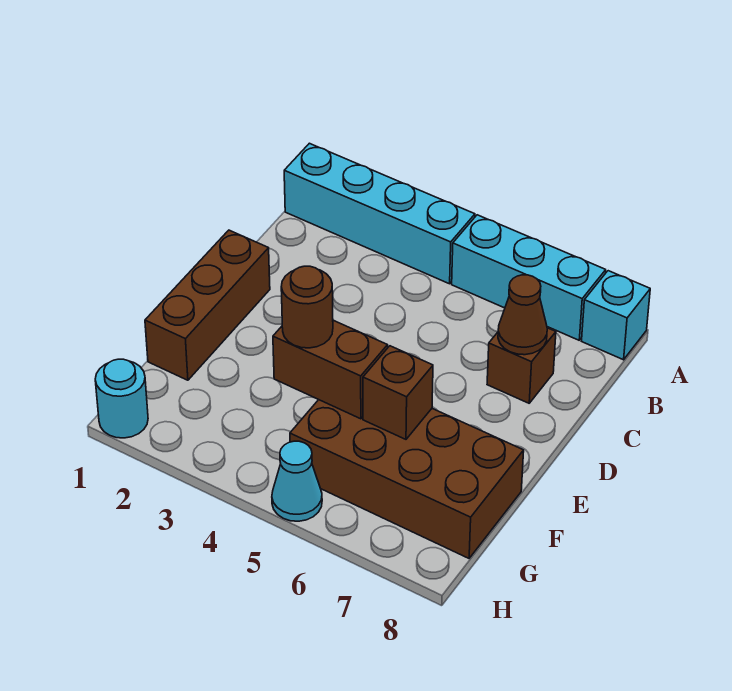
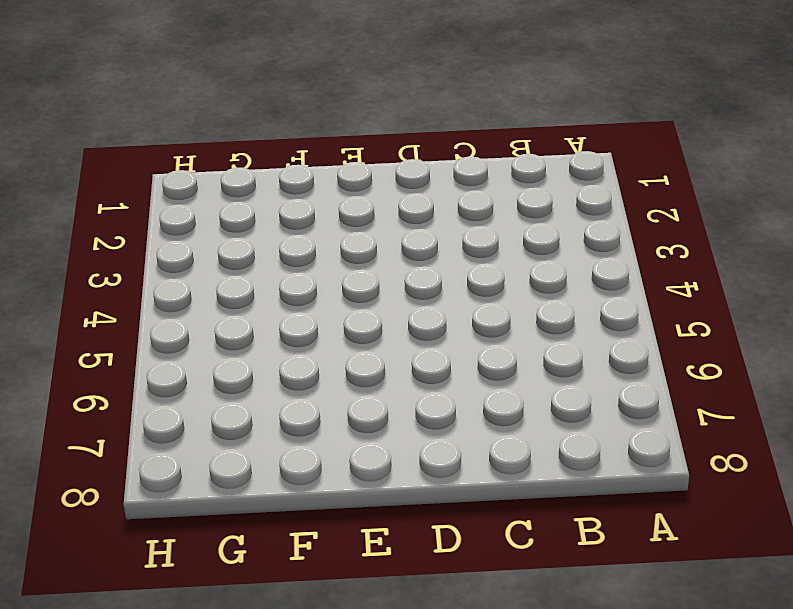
none -> cyan 1x4 brick [284,143,475,284]
none -> cyan 1x3 brick [452,215,606,340]
none -> cyan 1x1 brick [582,271,650,360]

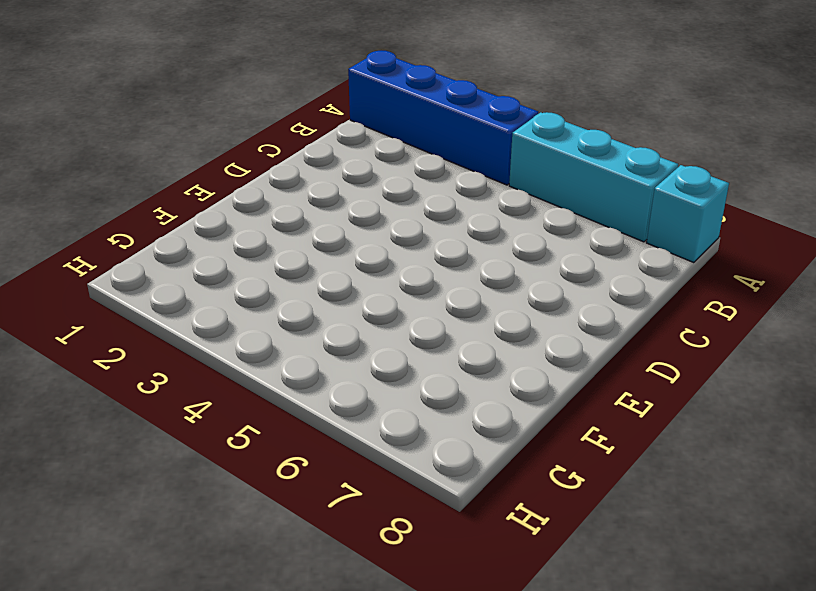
blue 1x4 brick [348,51,538,185] -> cyan 1x4 brick [284,143,475,284]
none -> brown 1x1 brick [487,328,556,403]
none -> brown 1x3 brick [145,230,270,380]
none -> brown 2x4 brick [290,400,524,558]

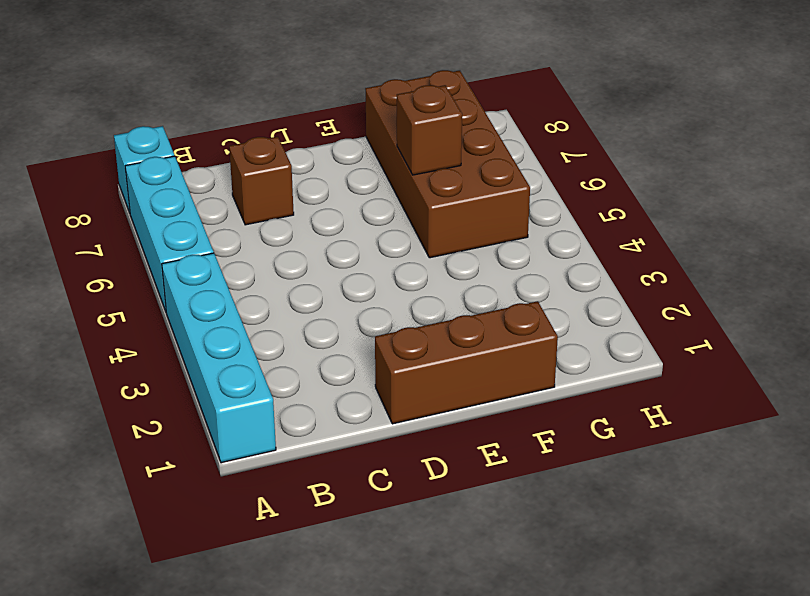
none -> cyan 1x1 round brick [95,359,148,438]
none -> cyan 1x1 cone [272,441,322,521]
none -> brown 1x1 cone [498,275,547,355]

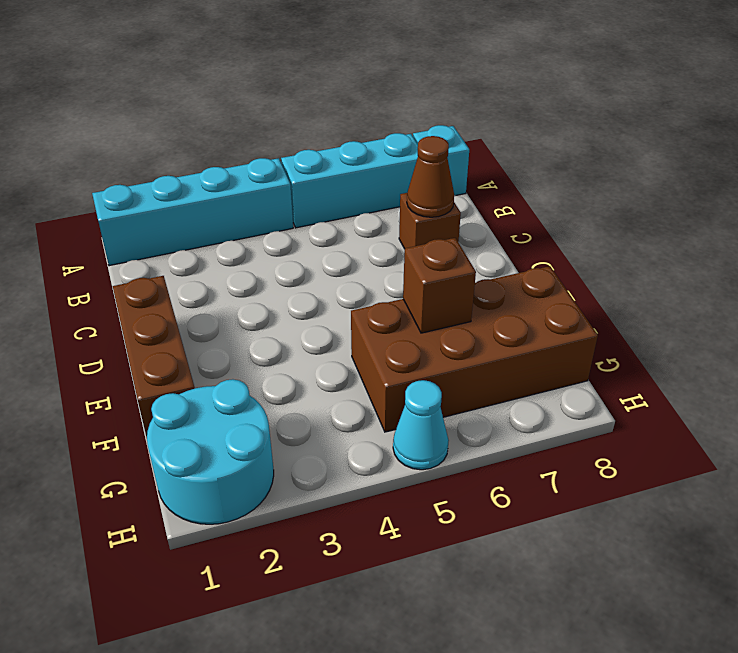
cyan 2x2 round brick [147,379,274,524] -> cyan 1x1 round brick [95,359,148,438]
none -> brown 1x2 brick [273,320,388,419]
none -> brown 1x1 round brick [281,266,333,348]

